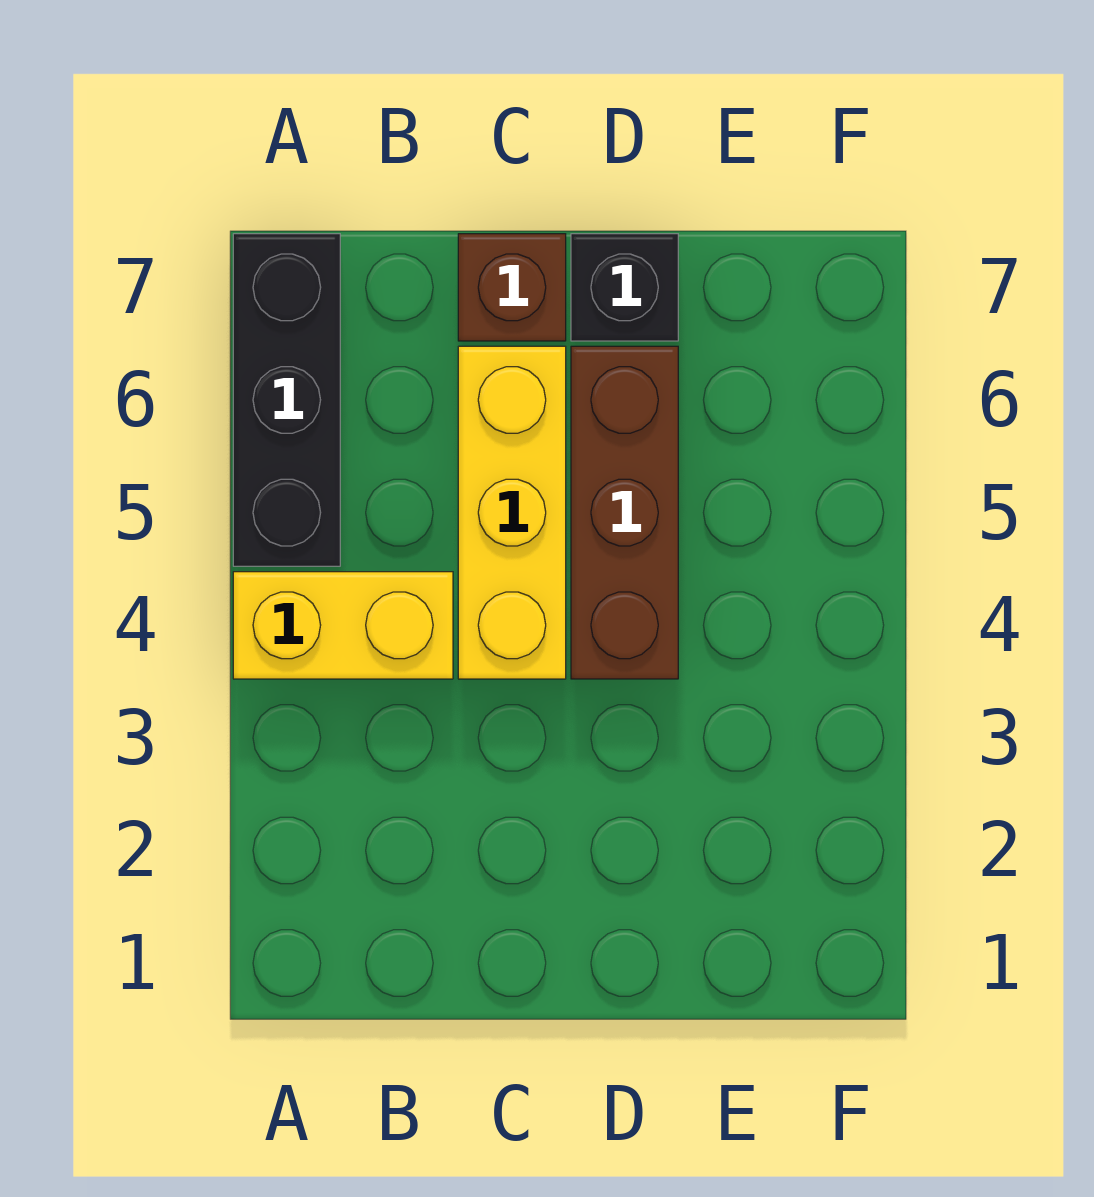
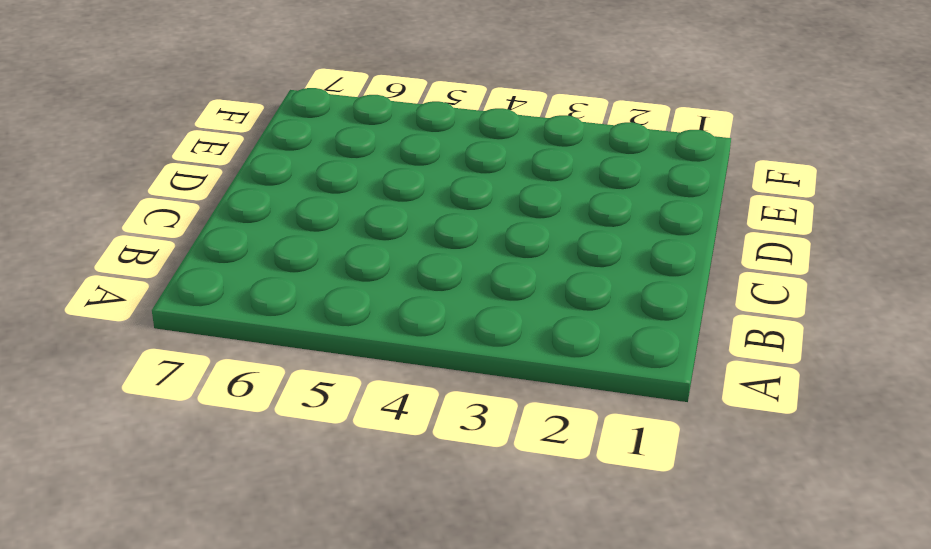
none -> yellow 1x2 brick [233,572,453,679]
none -> black 1x3 brick [233,234,340,566]

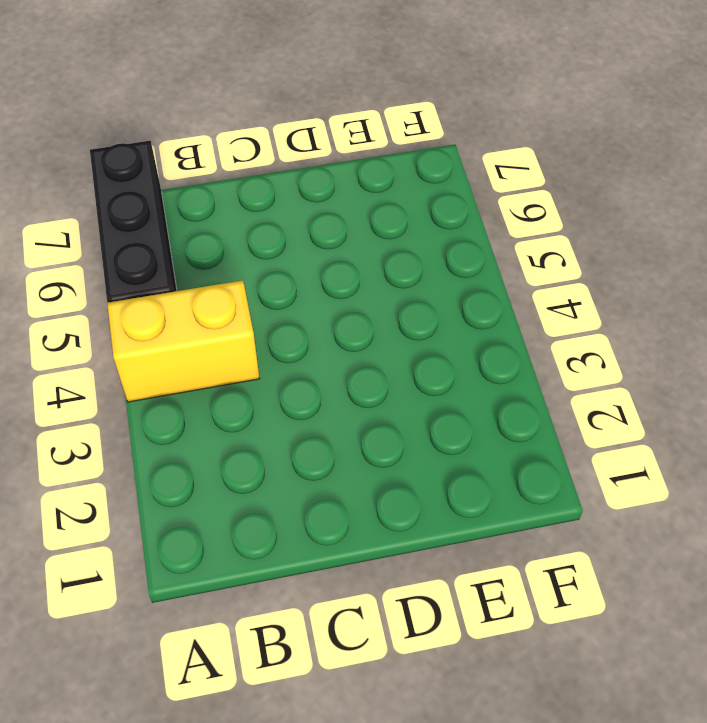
none -> yellow 1x3 brick [458,346,566,679]
none -> brown 1x1 brick [458,234,566,341]

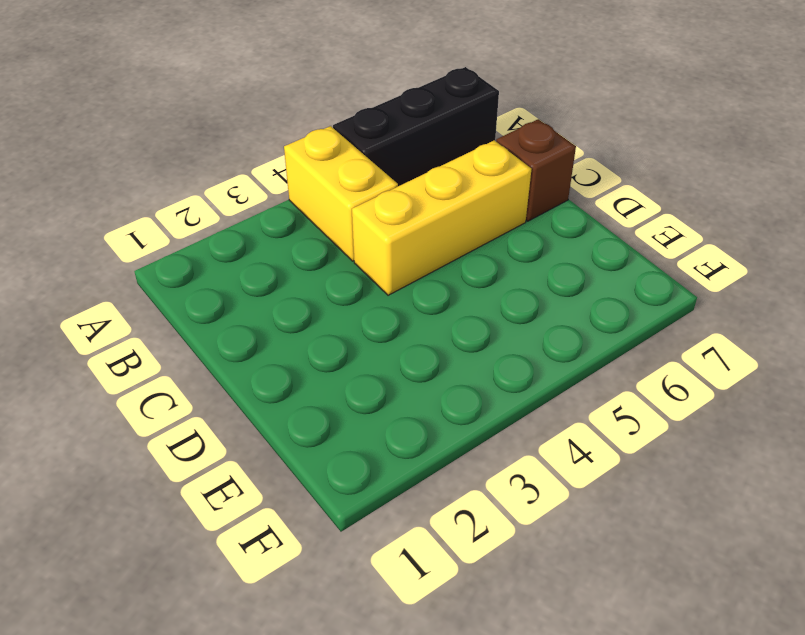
none -> brown 1x3 brick [571,346,678,679]
none -> black 1x1 brick [571,234,678,341]

